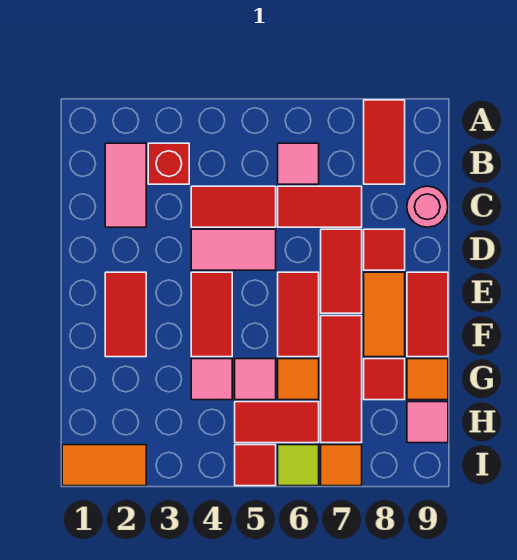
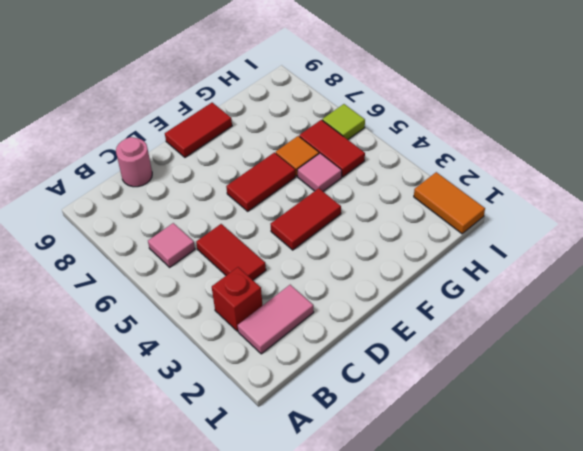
none -> red 1x2 tile [364,100,405,184]
none -> red 1x2 tile [278,186,362,227]
none -> pink 1x2 tile [191,229,276,270]

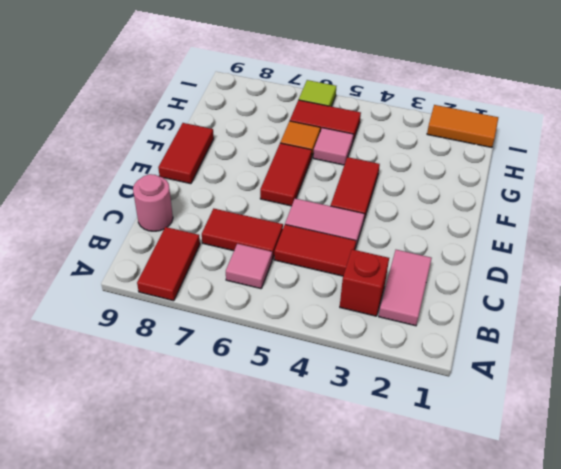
none -> red 1x2 tile [321,229,362,313]
none -> red 1x1 tile [364,229,405,270]
none -> red 1x2 tile [105,272,146,357]

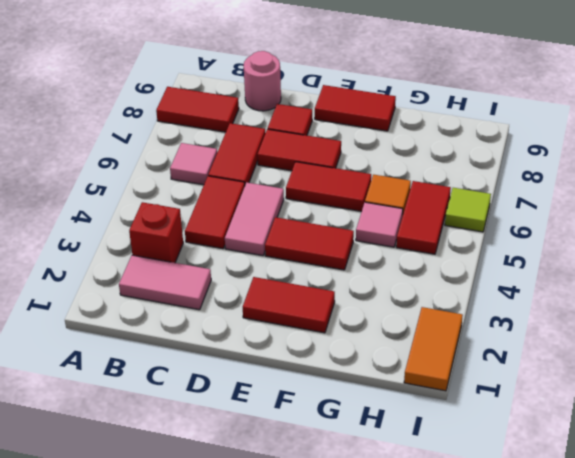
none -> orange 1x2 tile [364,272,405,357]
none -> red 1x3 tile [321,316,362,443]
none -> pink 1x1 tile [191,359,232,400]

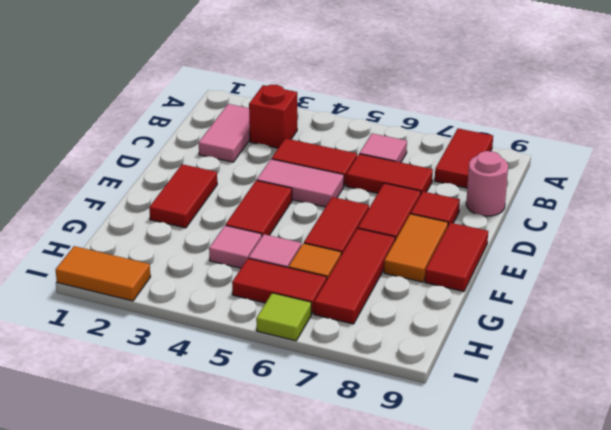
none -> red 1x1 tile [364,359,405,400]
none -> orange 1x1 tile [407,359,448,400]
none -> pink 1x1 tile [407,402,448,443]

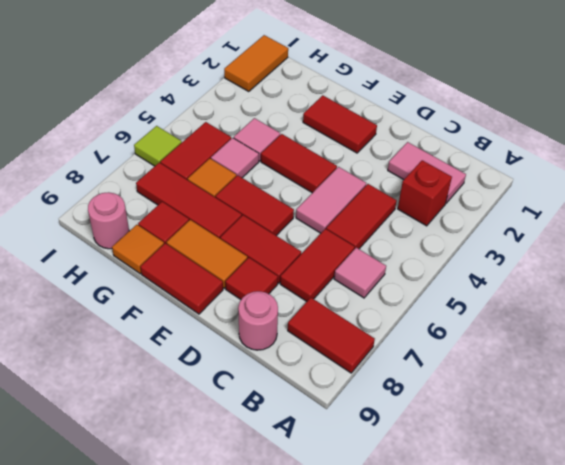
pink 1x1 round brick [88,192,129,249] -> pink 1x1 tile [407,402,448,443]
none -> red 1x1 tile [235,445,276,486]
none -> orange 1x1 tile [321,445,362,486]

